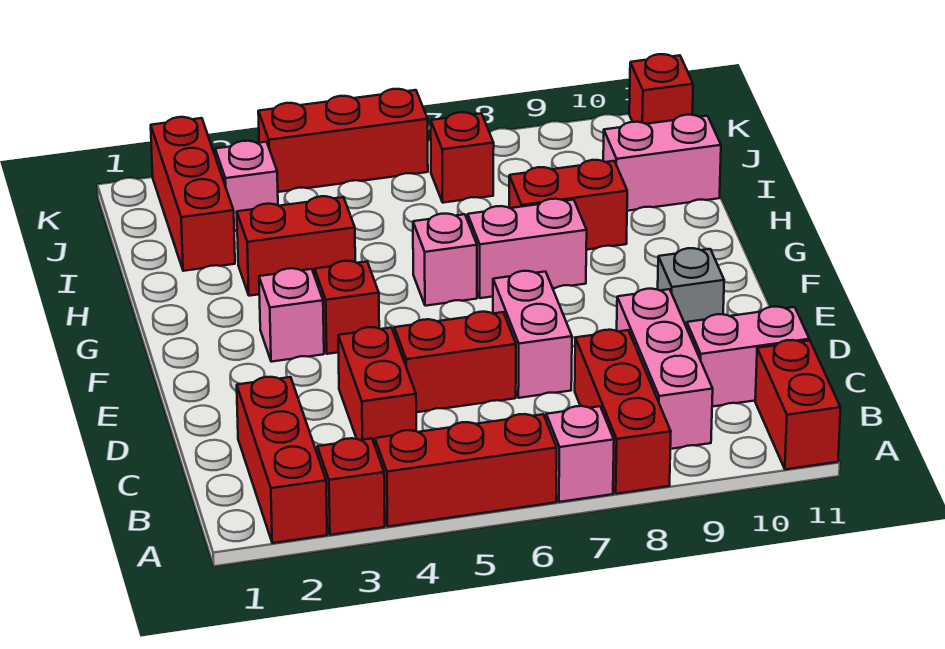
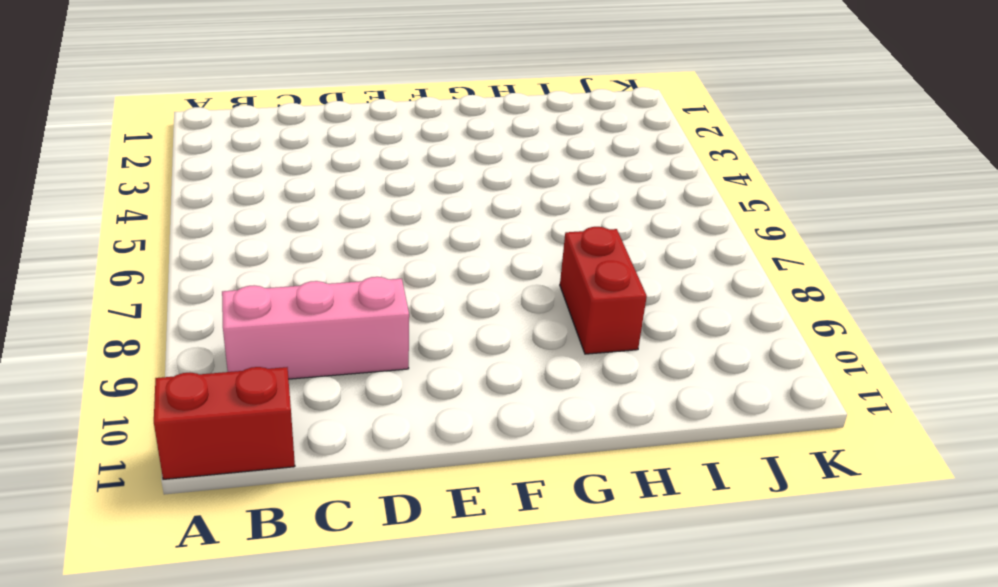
none -> red 1x3 brick [237,377,327,543]
none -> red 1x1 brick [317,438,385,535]
none -> red 1x3 brick [375,414,557,527]

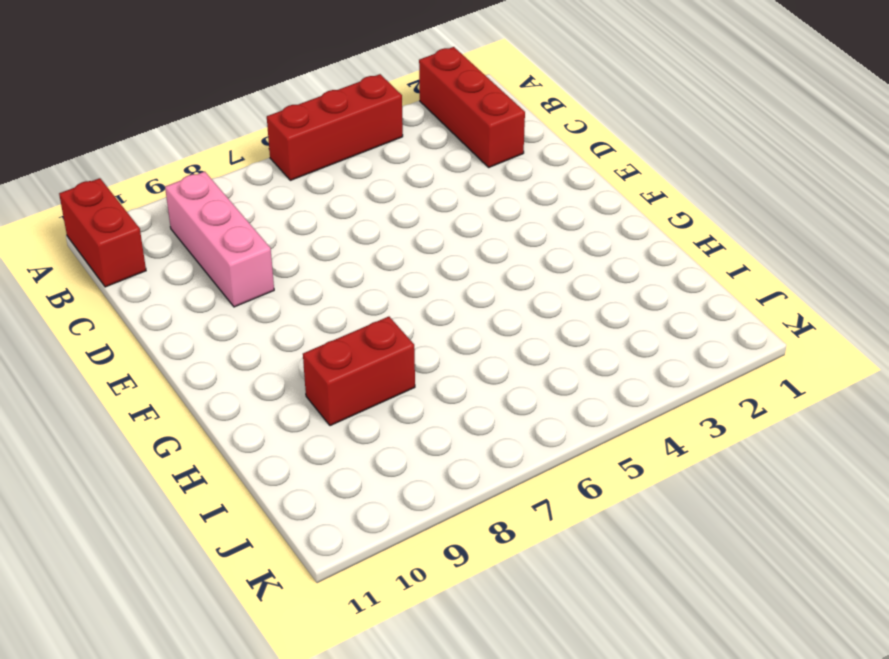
none -> red 1x1 brick [317,438,385,535]
none -> pink 1x1 brick [546,406,614,502]
none -> red 1x3 brick [575,330,671,494]

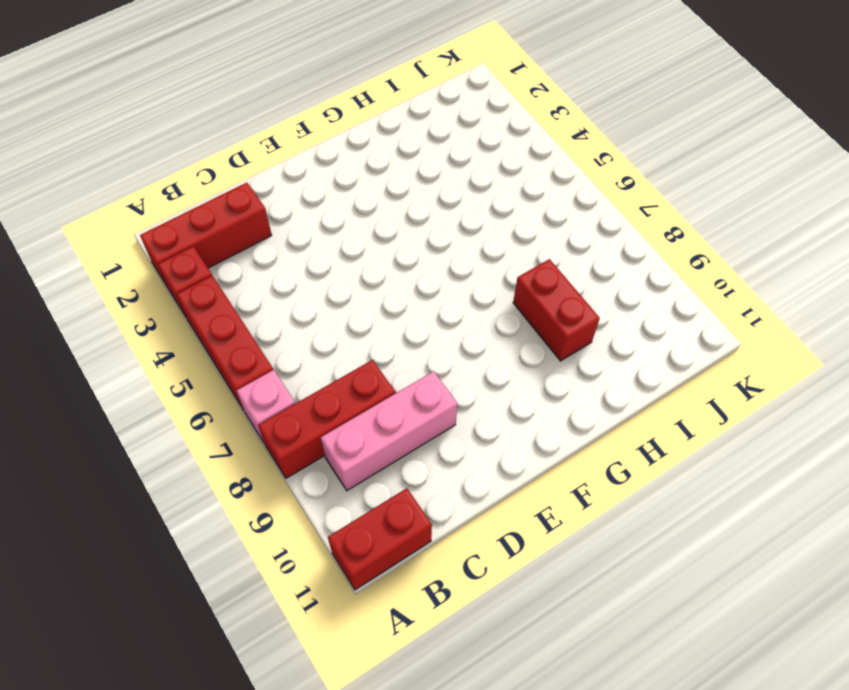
none -> red 1x2 brick [338,327,416,445]
none -> pink 1x2 brick [687,307,809,407]
none -> red 1x2 brick [394,312,516,412]

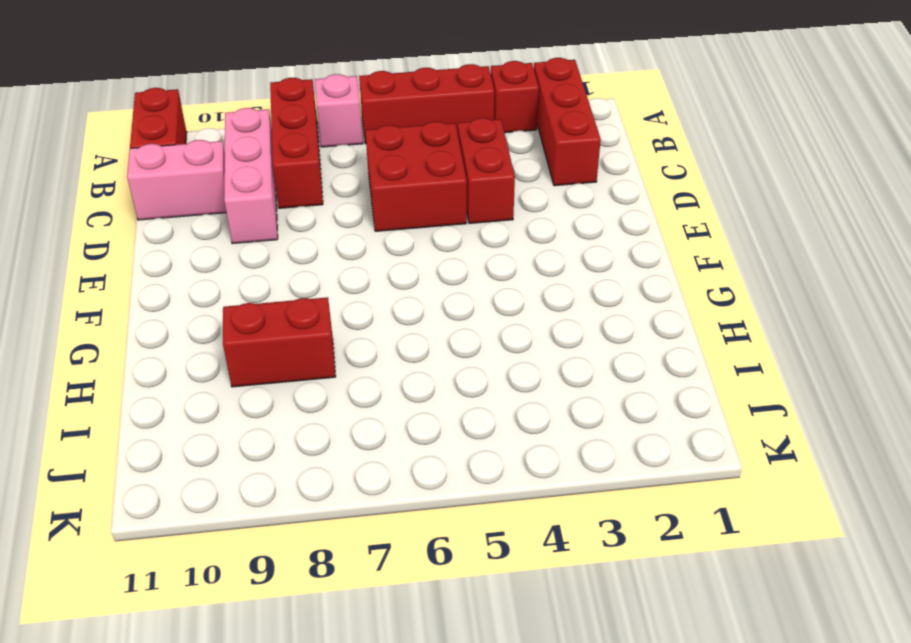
red 2x2 brick [365,122,467,231] -> red 1x2 brick [394,312,516,412]
none -> pink 1x2 brick [493,271,572,398]
none -> grey 1x1 brick [658,248,724,327]
none -> pink 1x1 brick [259,268,324,362]

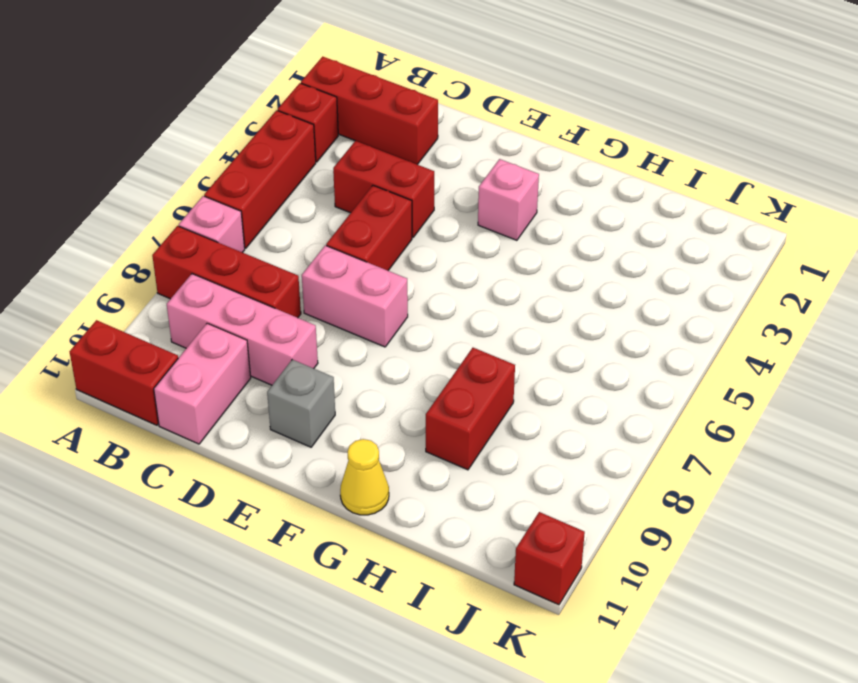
yellow 1x1 cone [340,439,389,515] -> none
none -> red 1x1 brick [315,261,379,354]
none -> pink 1x1 brick [413,214,477,306]
none -> pink 1x2 brick [468,199,587,298]

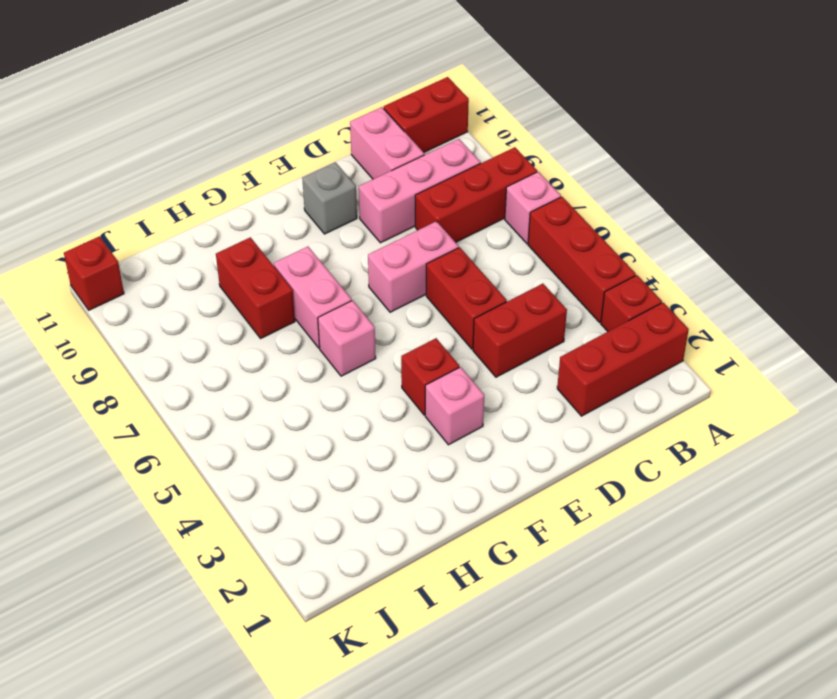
none -> red 1x2 brick [237,196,355,296]
none -> red 1x3 brick [151,117,235,271]
none -> pink 1x2 brick [603,115,721,211]

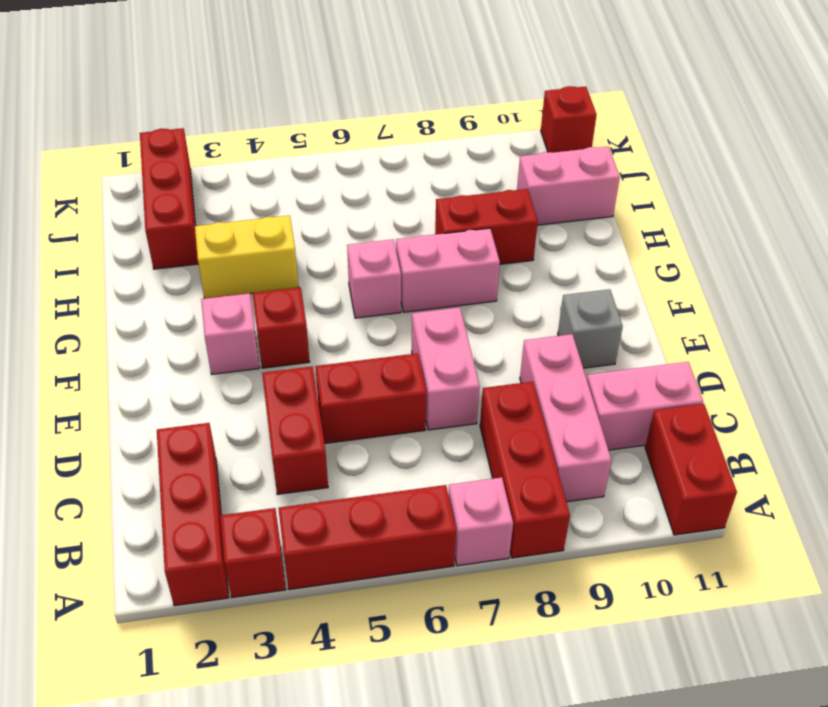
yellow 1x2 brick [195,215,299,299] -> red 1x2 brick [237,196,355,296]
none -> pink 1x1 brick [215,141,278,231]
none -> red 1x1 brick [431,112,494,203]
none -> red 1x3 brick [258,89,428,192]

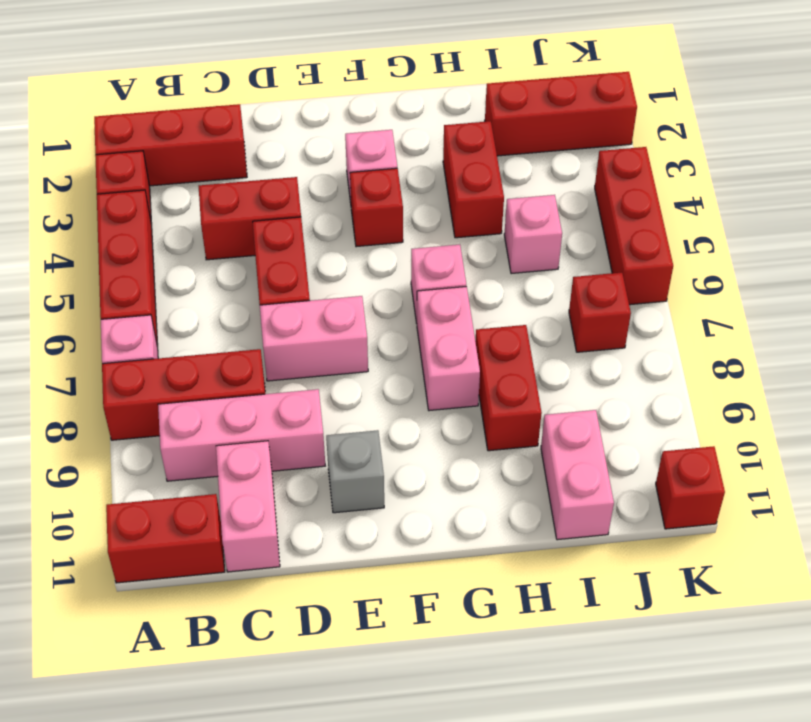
pink 1x1 brick [504,195,562,274] -> pink 1x1 brick moved to [215,141,278,231]

